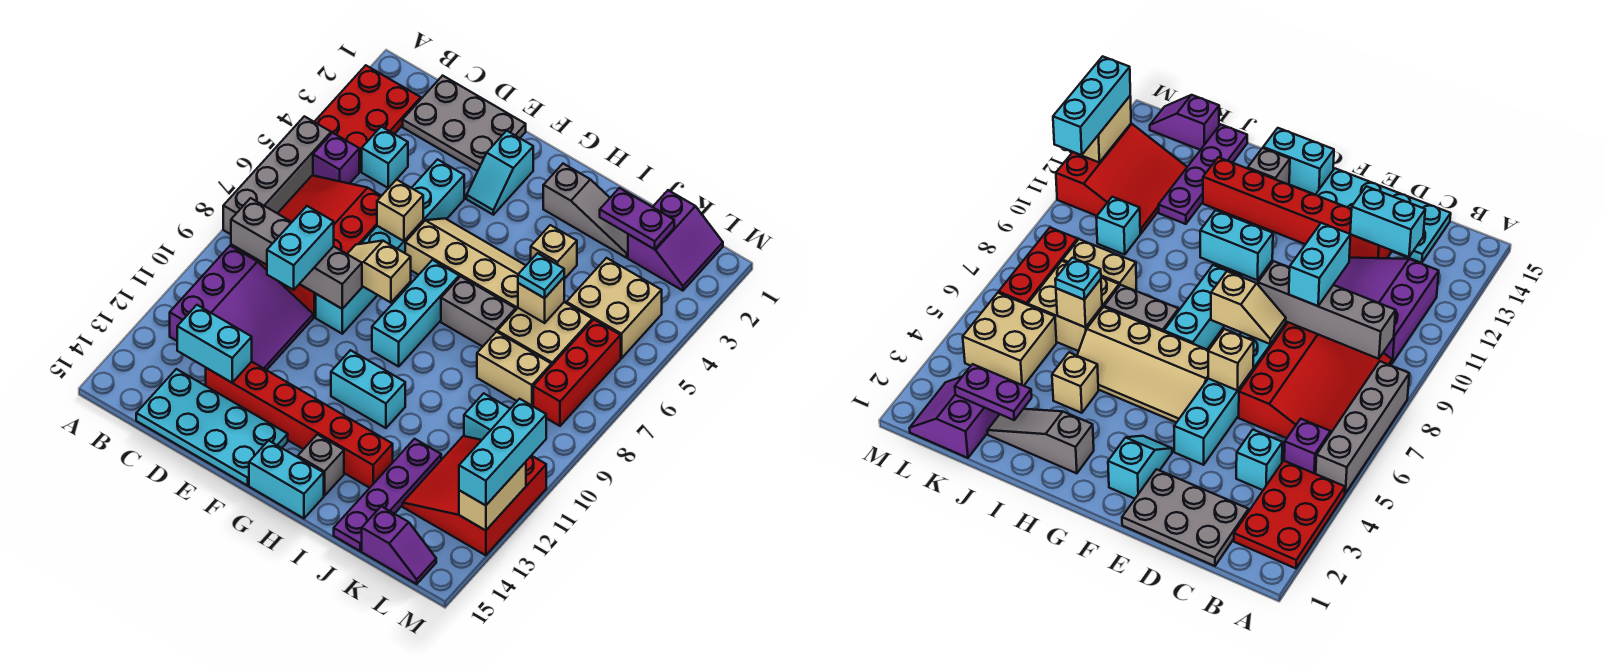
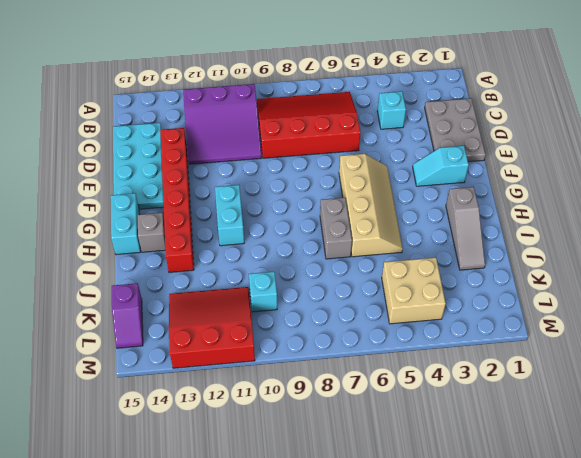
none -> red 2x3 plate [315,65,421,171]
none -> grey 1x4 brick [223,116,331,234]
none -> purple 1x1 brick [313,133,359,184]
none -> cyan 1x6 brick [316,159,464,334]

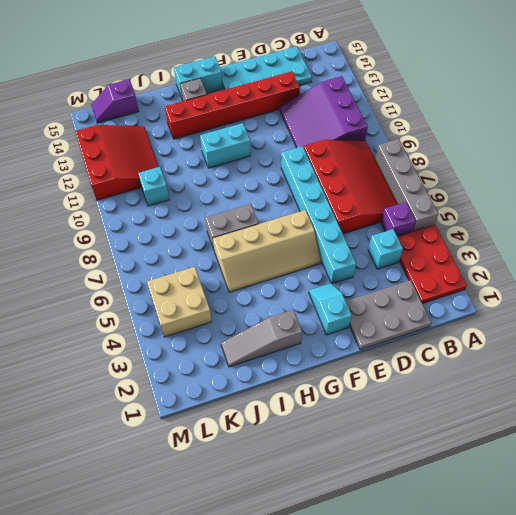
none -> cyan 1x3 brick [372,260,459,366]
none -> tan 1x1 brick [531,225,577,279]
none -> tan 2x2 brick [497,302,592,366]
none -> tan 1x2 brick [477,332,551,406]

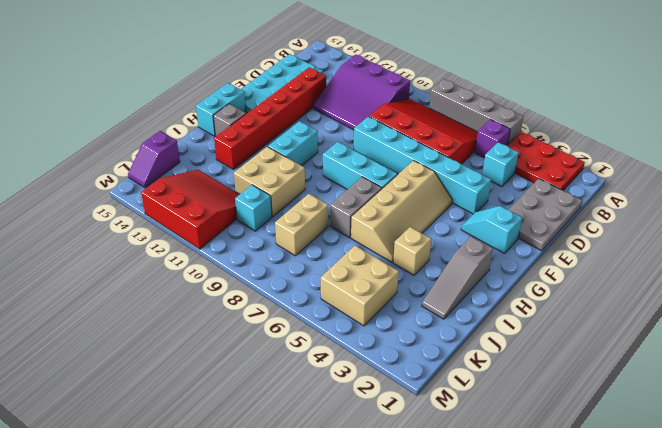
tan 2x2 brick [234,147,305,217] -> tan 2x2 brick moved to [497,302,592,366]
none -> purple 1x4 plate [334,439,441,551]
none -> purple 2x2 slope [628,190,723,291]
none -> red 1x3 brick [533,320,621,426]
none -> grey 1x4 brick [231,198,362,309]

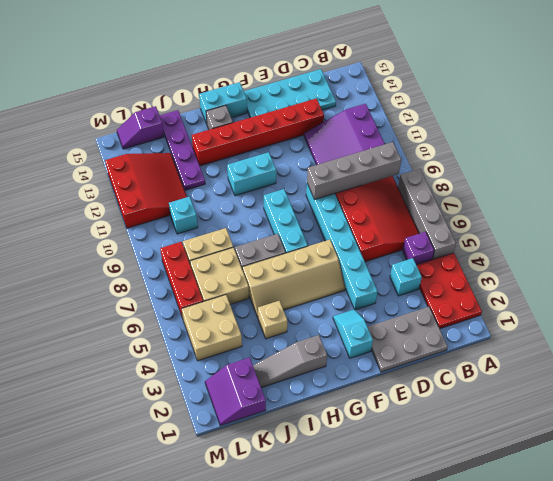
none -> cyan 1x2 brick [177,305,252,383]
none -> tan 1x1 brick [377,179,423,241]
none -> tan 1x2 slope [348,241,411,303]
none -> purple 1x2 plate [600,188,674,249]

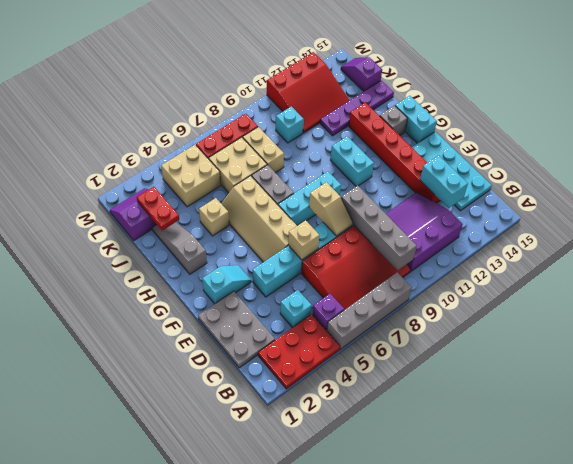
red 1x2 plate [137,187,179,231] -> purple 1x2 plate [600,188,674,249]
none -> tan 1x1 brick [518,278,564,323]
none -> tan 1x2 brick [459,462,526,530]
none -> cyan 1x2 brick [267,206,334,290]
none -> cyan 1x1 plate [518,253,564,298]

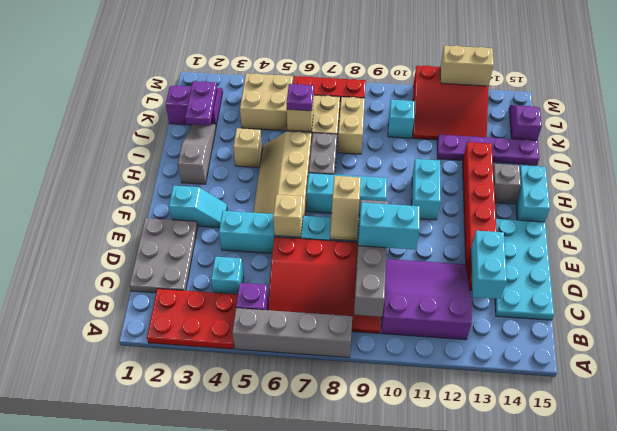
purple 1x1 plate [287,84,314,111] -> cyan 1x1 plate [518,253,564,298]
none -> cyan 1x3 brick [459,399,546,505]

